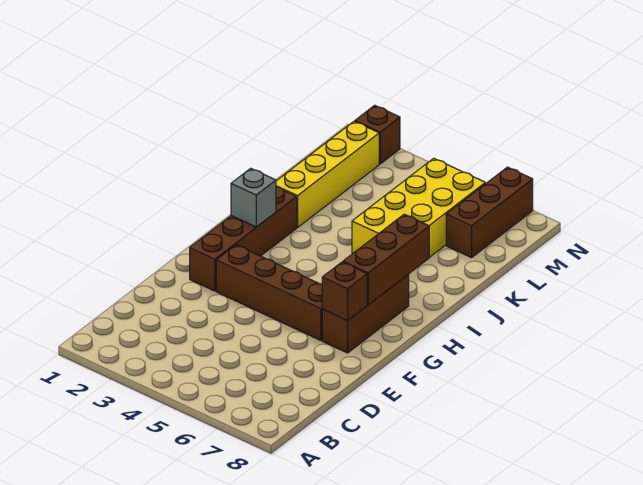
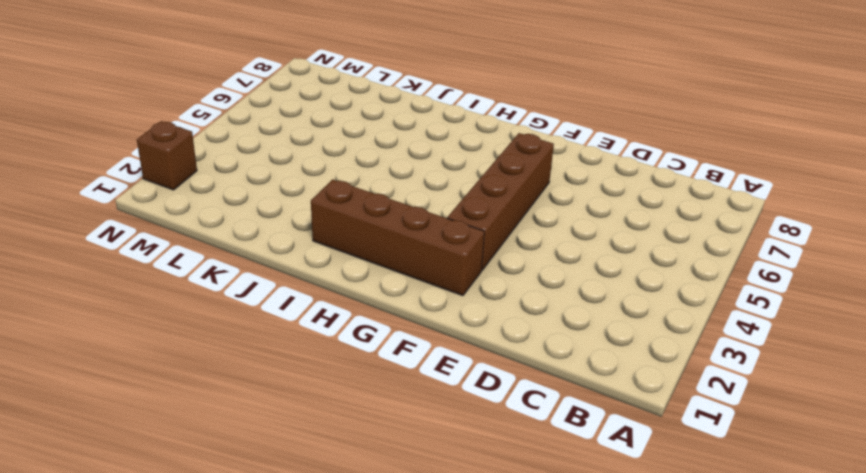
none -> brown 1x3 brick [322,274,409,353]
none -> yellow 1x4 brick [276,121,379,228]

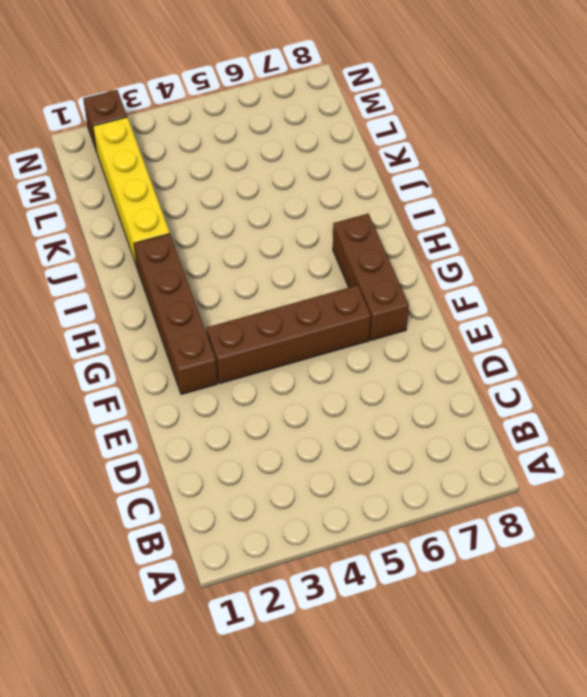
none -> yellow 2x4 brick [352,158,485,257]
none -> brown 1x3 brick [446,167,533,258]

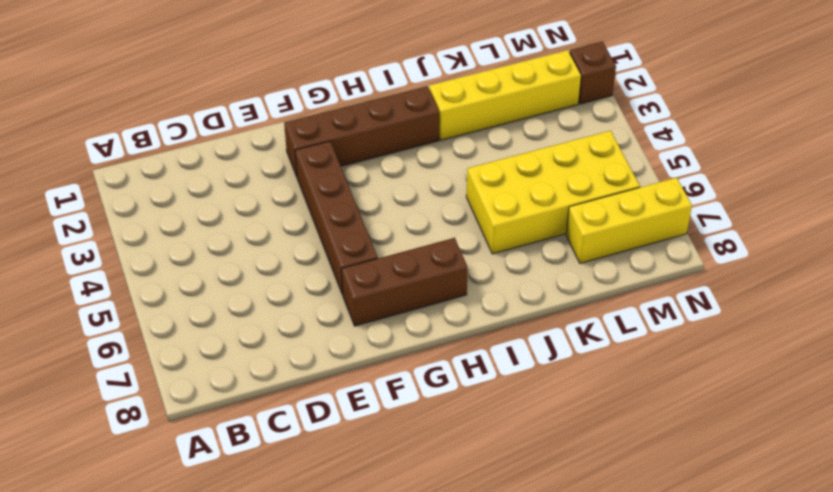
yellow 1x3 brick [566,178,692,263] -> brown 1x3 brick [446,167,533,258]
none -> brown 1x1 brick [322,262,367,321]
none -> brown 1x3 brick [343,214,429,305]

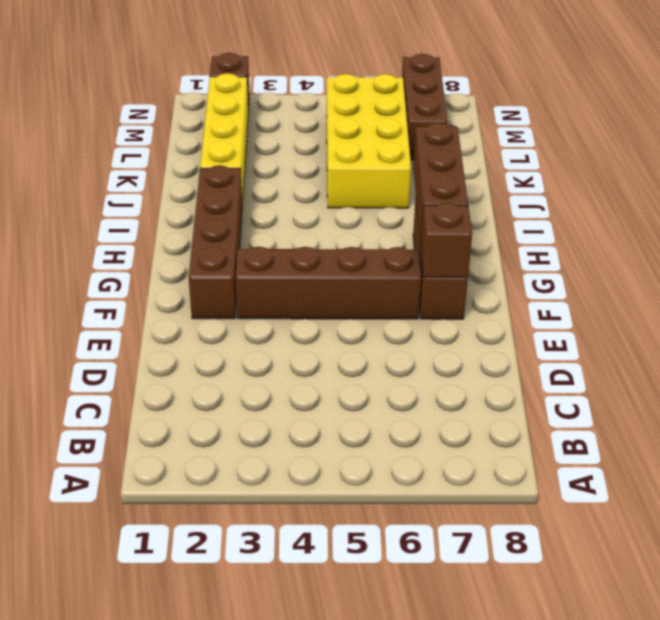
none -> grey 1x1 brick [231,168,276,227]

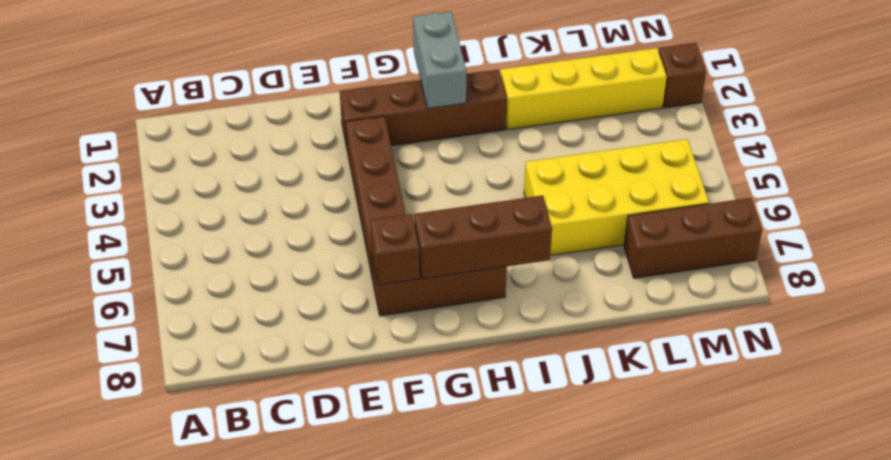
grey 1x2 brick [413,12,466,108] -> grey 1x1 brick [231,168,276,227]

